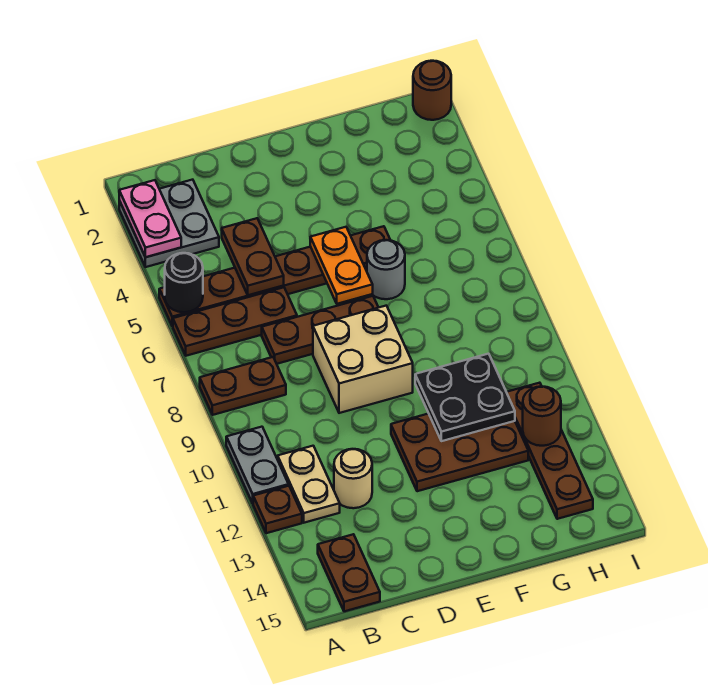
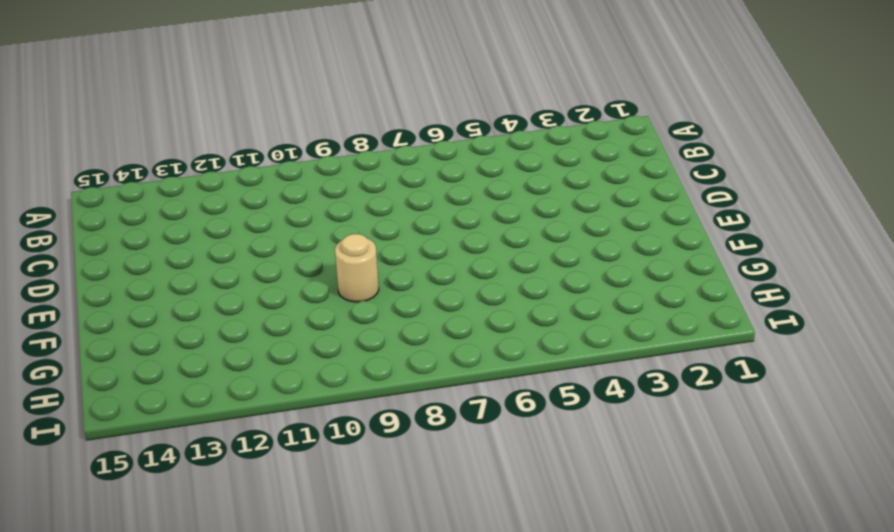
tan 1x1 round brick [335,234,379,302] -> tan 1x1 round brick moved to [334,449,372,508]
none -> grey 2x2 plate [119,180,219,267]
none -> brown 1x6 plate [159,226,390,326]
none -> brown 1x3 plate [173,287,297,356]

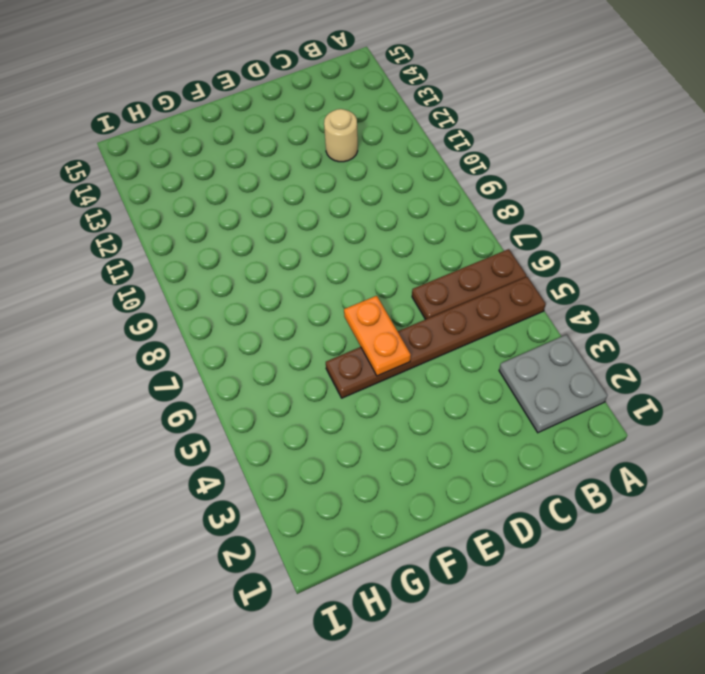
none -> brown 1x2 plate [200,357,286,415]
none -> grey 1x2 plate [226,427,289,503]
none -> brown 1x1 plate [253,486,302,533]

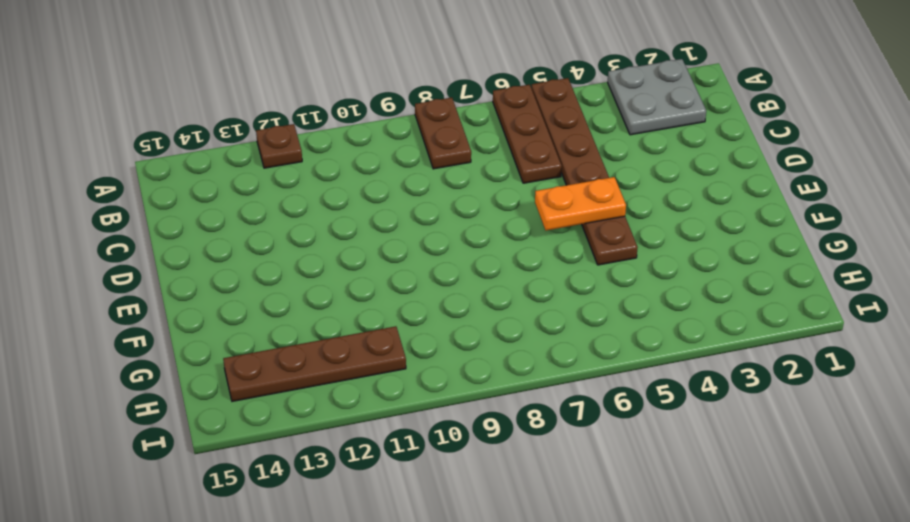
none -> grey 1x2 plate [226,427,289,503]
none -> tan 1x2 plate [278,446,340,523]
none -> brown 1x2 plate [318,534,380,611]

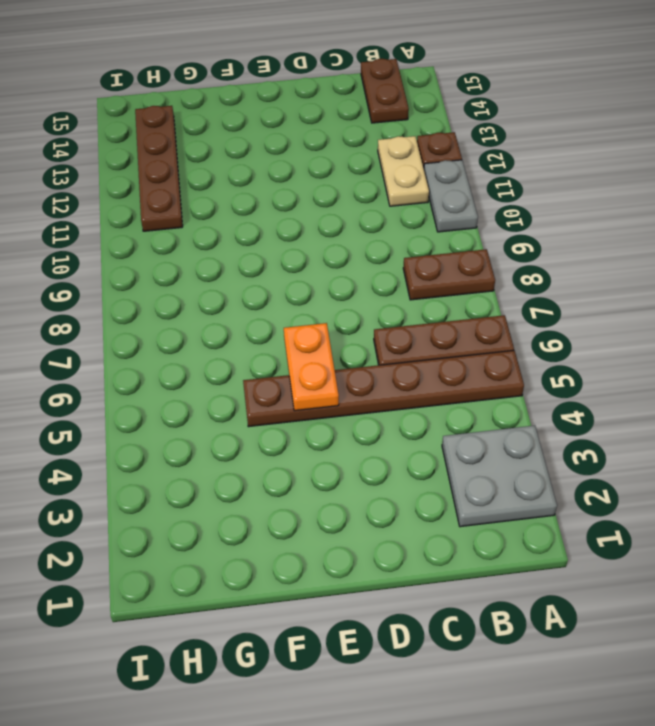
none -> brown 1x3 plate [262,296,379,364]
none -> tan 1x1 round brick [334,449,372,508]
none -> tan 2x2 brick [313,306,413,413]

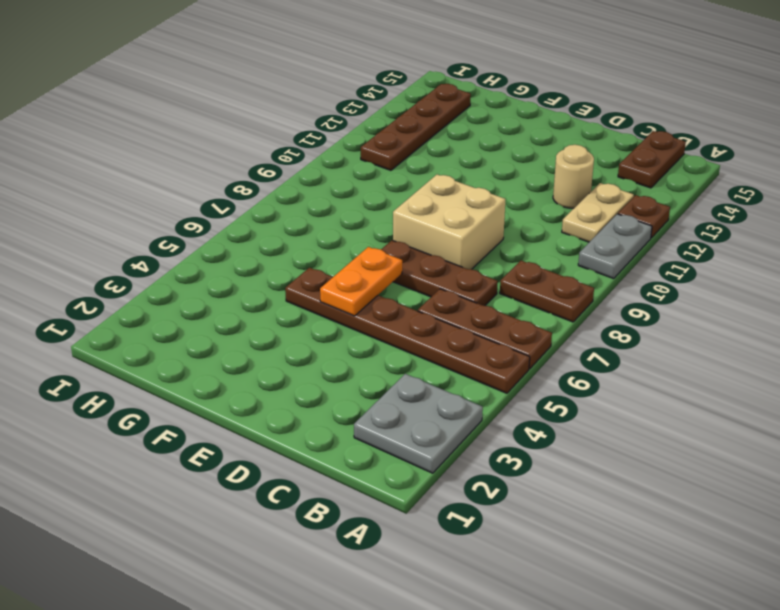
none -> brown 2x3 plate [391,414,528,491]
none -> grey 1x1 round brick [367,240,405,299]
none -> brown 1x1 round brick [413,61,451,120]

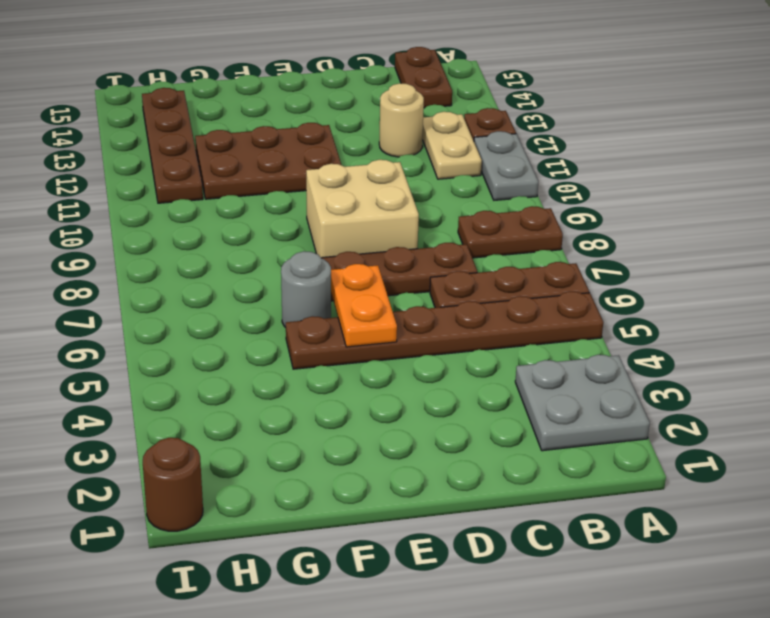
none -> pink 1x2 plate [119,180,181,257]
none -> black 1x1 round brick [165,253,203,312]
none -> brown 1x2 plate [222,218,284,295]

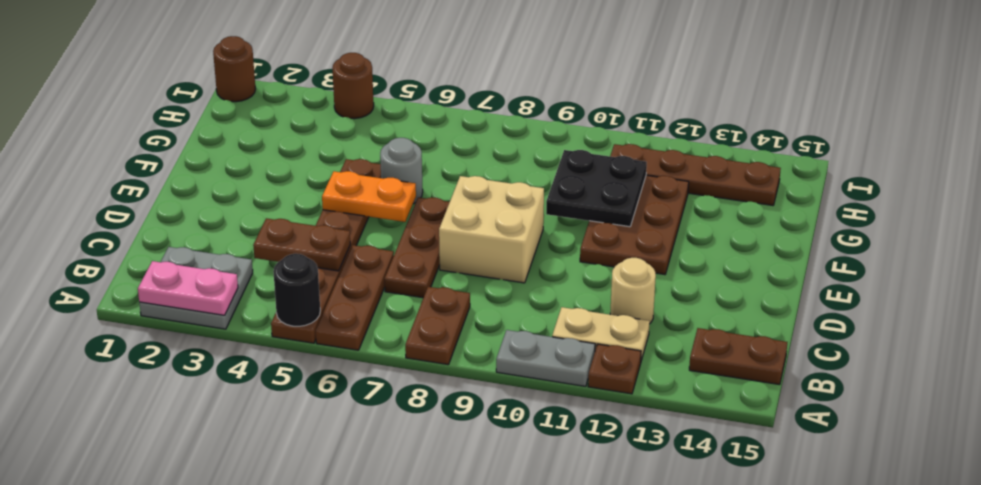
brown 1x1 round brick [333,53,374,119] -> brown 1x1 round brick moved to [523,386,561,446]

